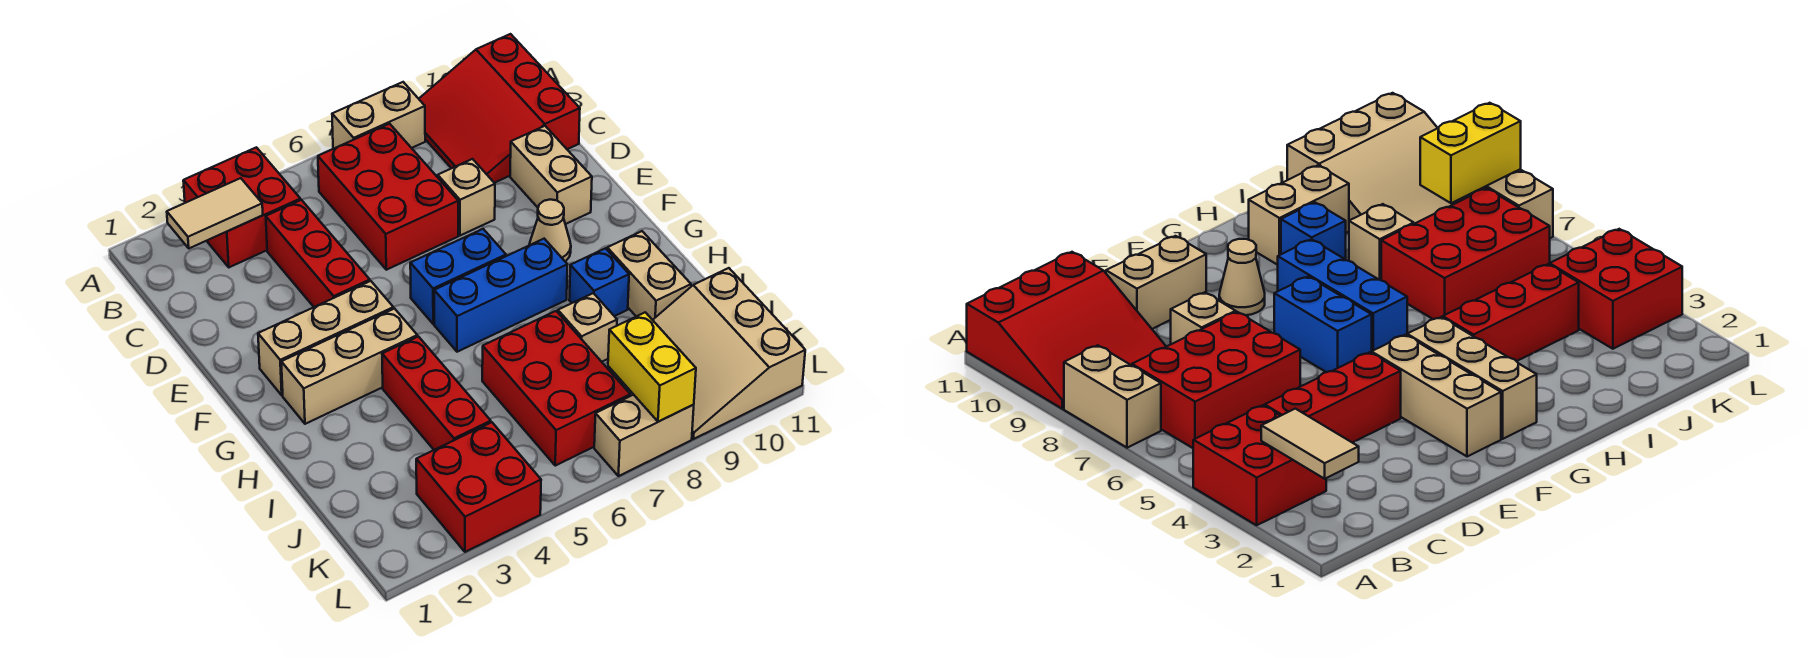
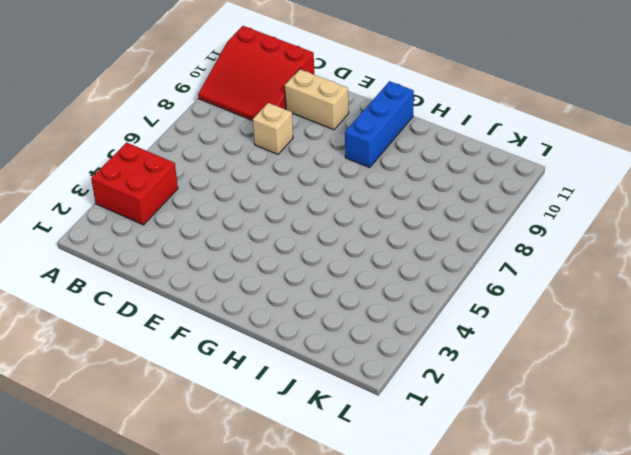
blue 1x3 brick [345,81,414,168] -> blue 1x3 brick moved to [434,239,568,352]
none -> tan 1x2 brick [332,82,425,149]
none -> red 2x3 brick [318,124,458,270]
none -> red 1x3 brick [266,200,370,307]

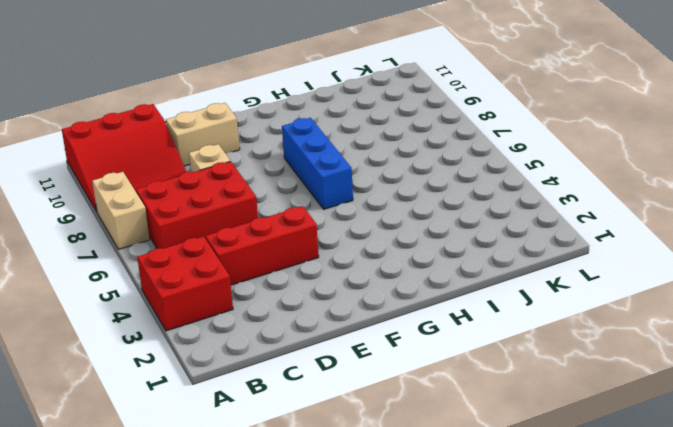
none -> tan 1x3 brick [258,281,393,395]
none -> blue 1x2 brick [410,229,506,324]
none -> tan 1x1 cone [529,199,571,261]

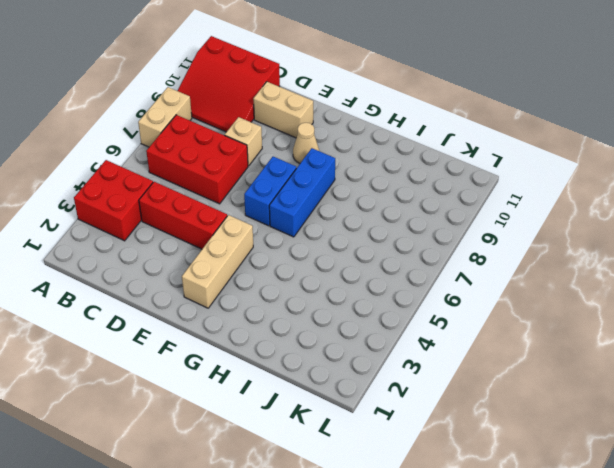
none -> tan 1x3 brick [281,309,417,424]
none -> red 1x3 brick [382,337,491,450]
none -> blue 1x1 brick [569,248,629,316]

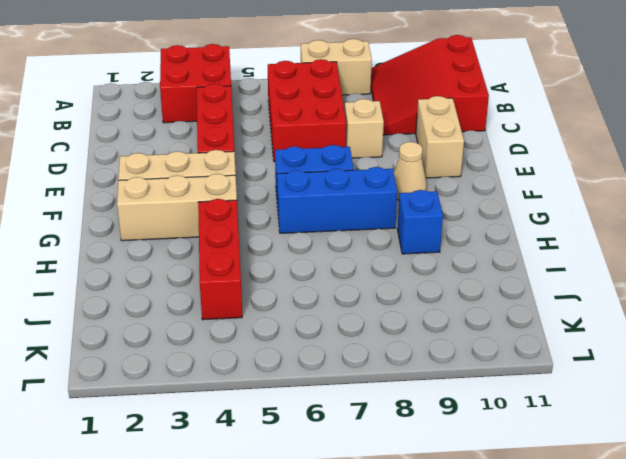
none -> tan 1x2 brick [607,231,691,320]
none -> red 2x3 brick [482,311,630,466]
none -> tan 1x1 brick [558,293,617,362]

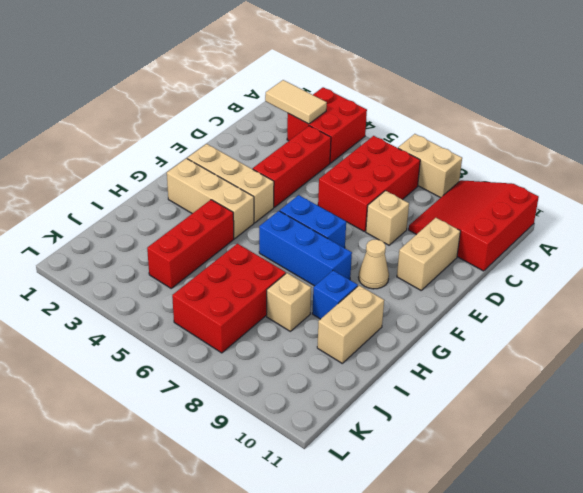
none -> tan 3x3 slope [653,268,805,439]
none -> red 2x2 brick [416,422,541,552]
none -> tan 1x2 brick [594,395,694,476]

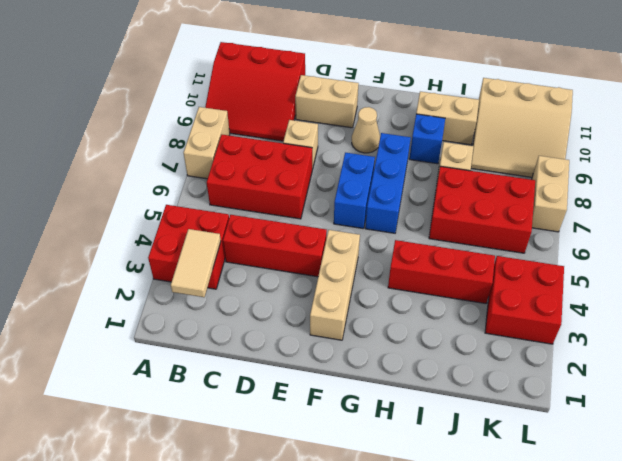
none -> tan 1x3 brick [281,309,417,424]
none -> yellow 1x2 brick [608,312,696,422]

